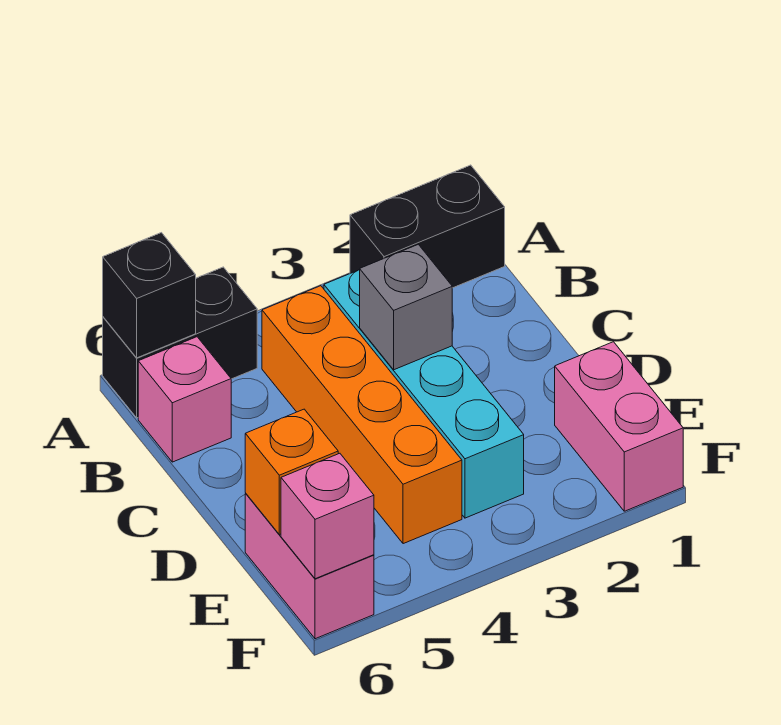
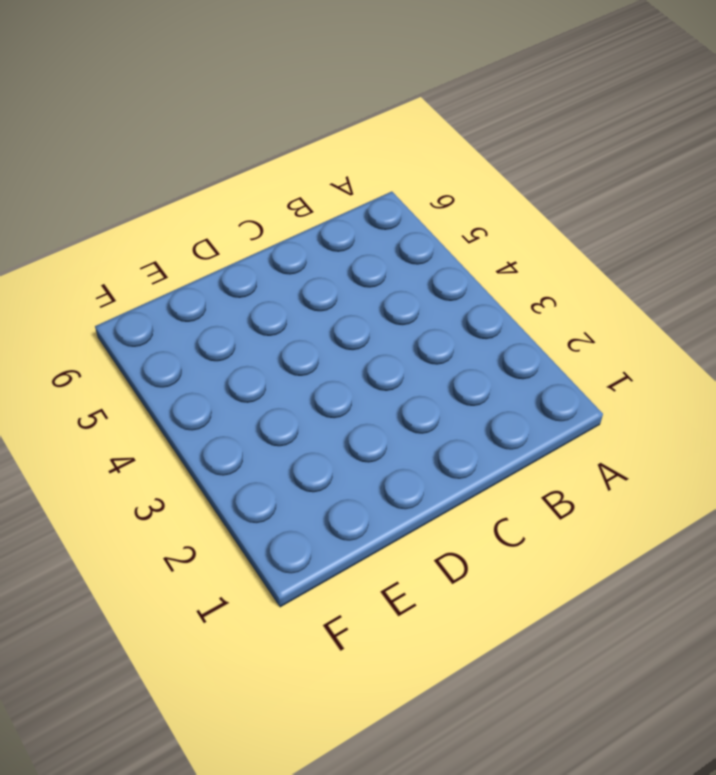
none -> black 1x2 brick [350,165,505,288]
none -> black 1x2 brick [103,267,257,418]

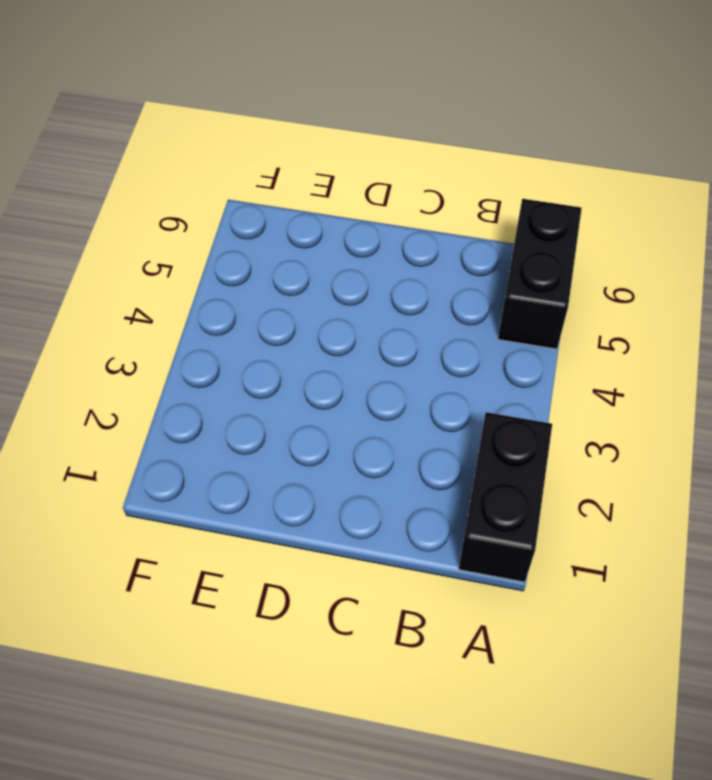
none -> cyan 1x4 brick [324,270,524,518]
none -> orange 1x4 brick [262,286,462,544]

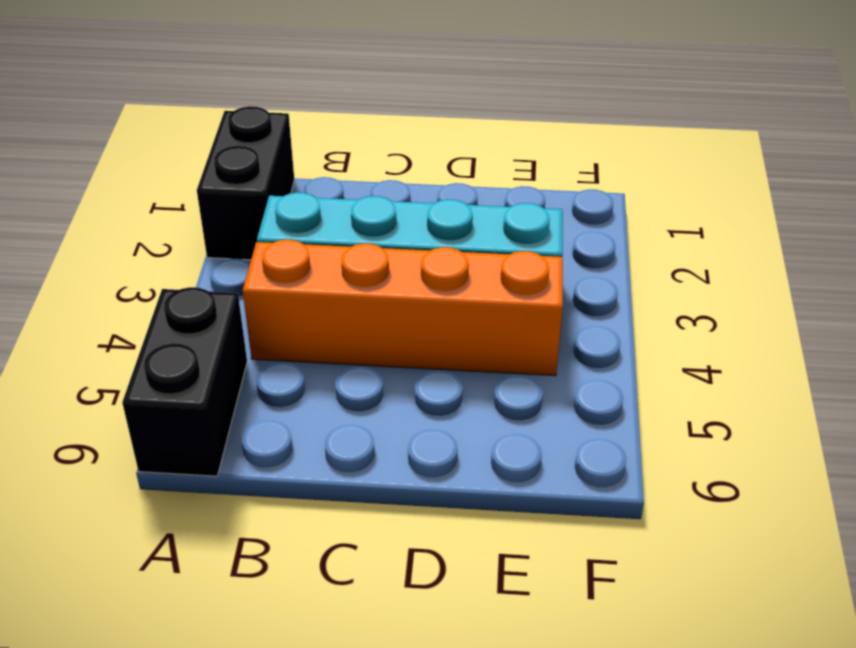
none -> pink 1x1 brick [138,337,231,462]
none -> pink 1x2 brick [555,342,683,511]

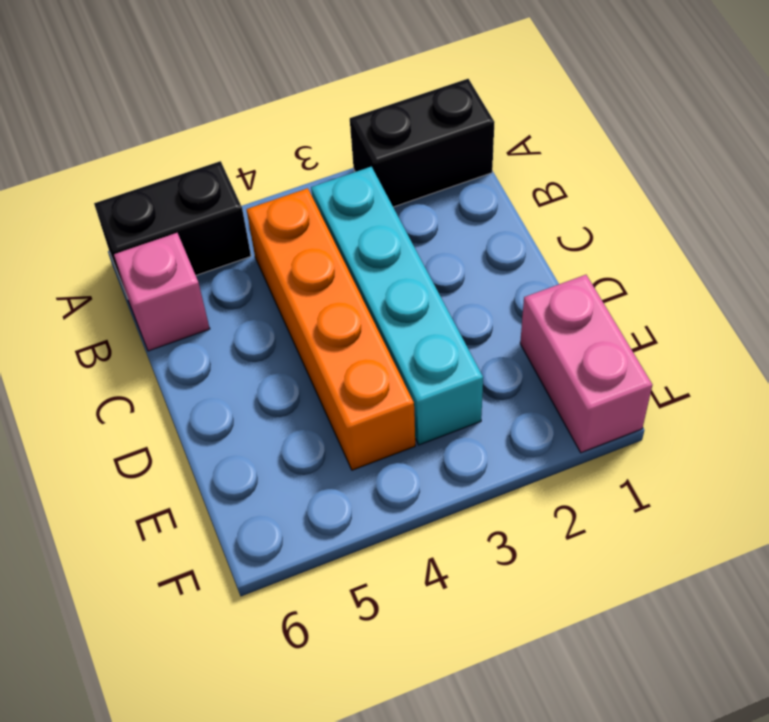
none -> pink 1x2 brick [245,494,374,639]
none -> black 1x1 brick [103,233,196,358]

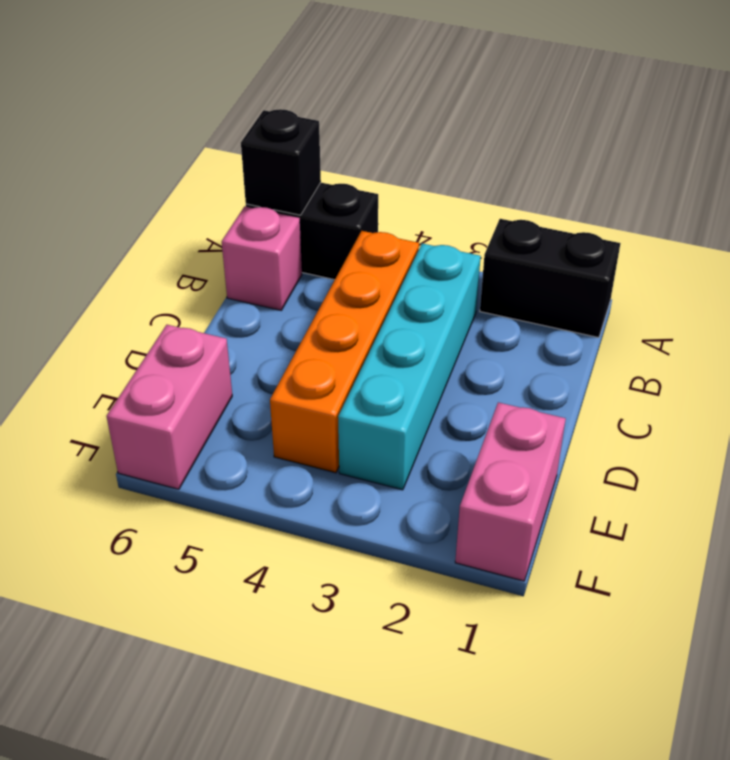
none -> grey 1x1 brick [360,244,452,370]
none -> orange 1x1 brick [245,409,338,535]

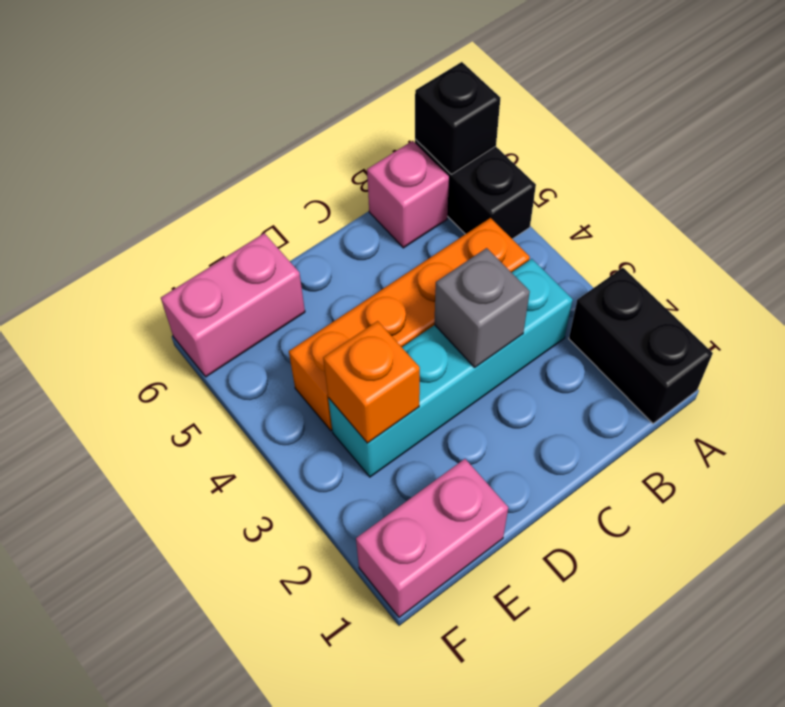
orange 1x1 brick [323,321,420,443] -> orange 1x1 brick moved to [245,409,338,535]
none -> pink 1x1 brick [281,453,374,579]

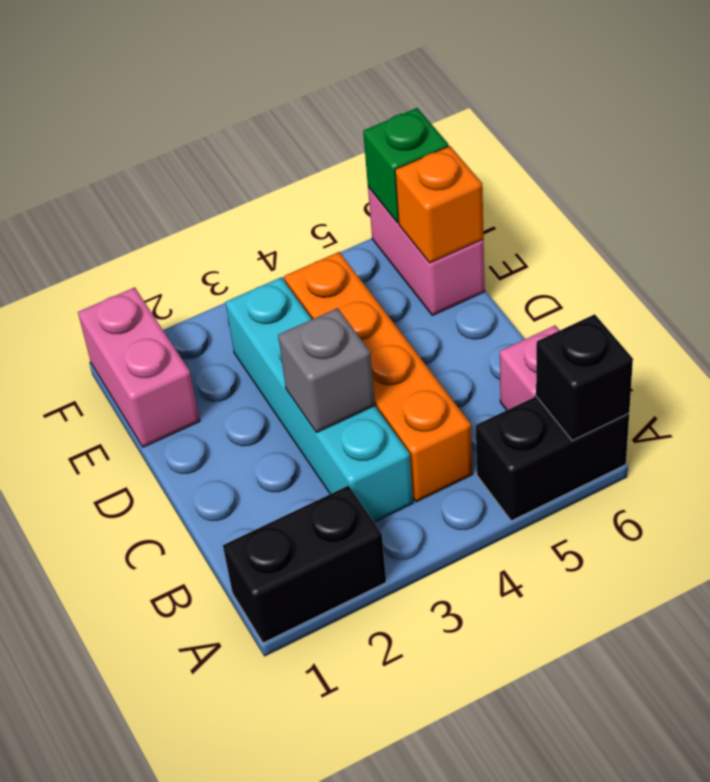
green 1x1 brick [363,108,449,223] -> pink 1x1 brick [281,453,374,579]

